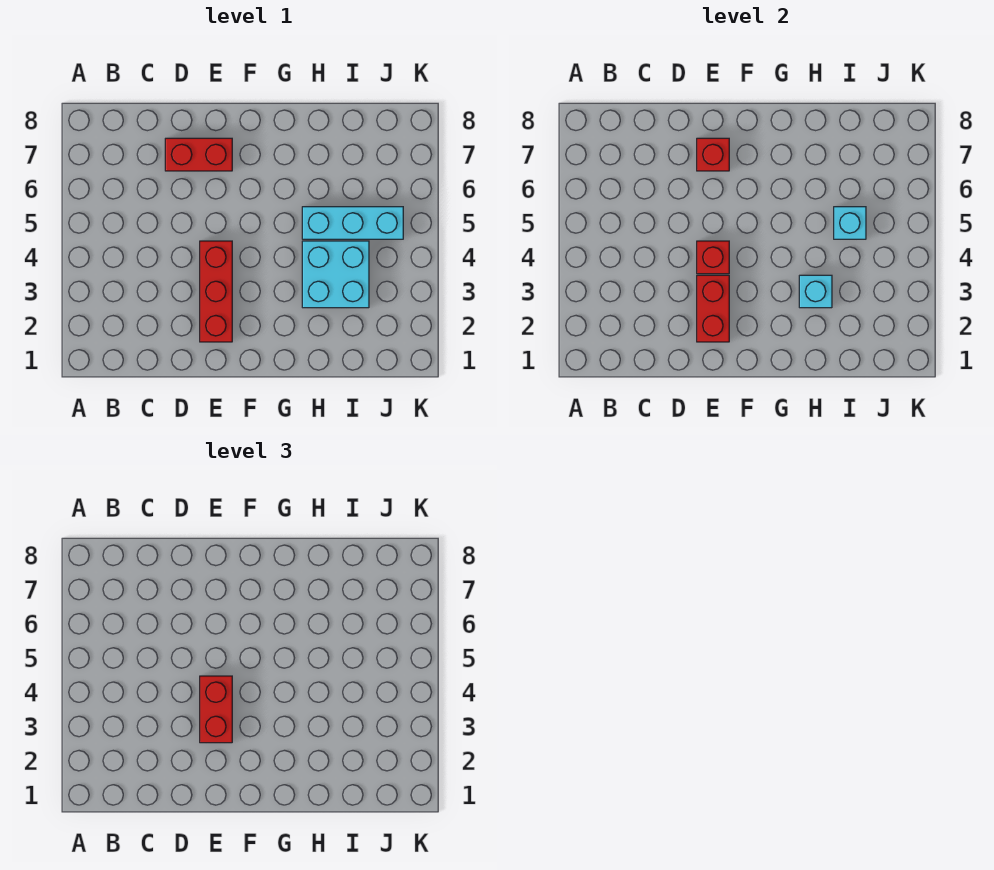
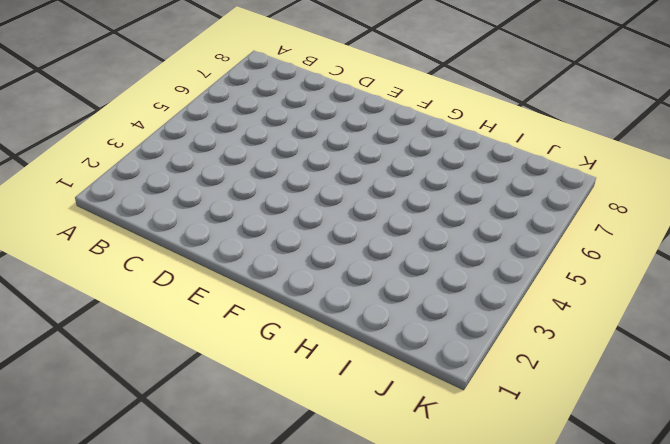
none -> red 1x2 brick [165,138,232,171]
none -> red 1x3 brick [200,241,232,342]

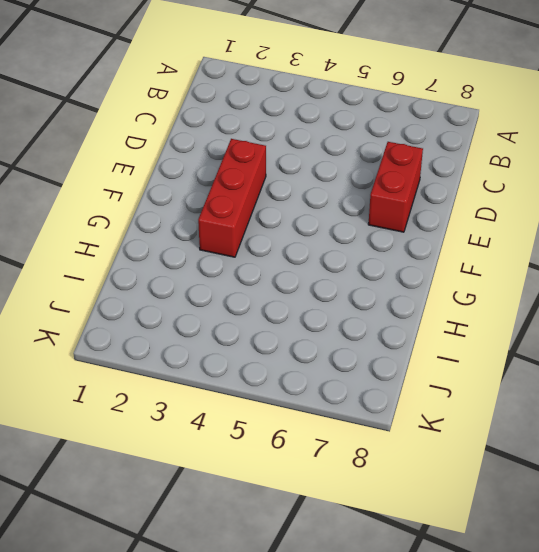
red 1x3 brick [198,139,266,257] -> red 1x3 brick turned to [200,241,232,342]
none -> cyan 2x2 brick [302,241,369,308]
none -> cyan 1x3 brick [302,207,403,239]

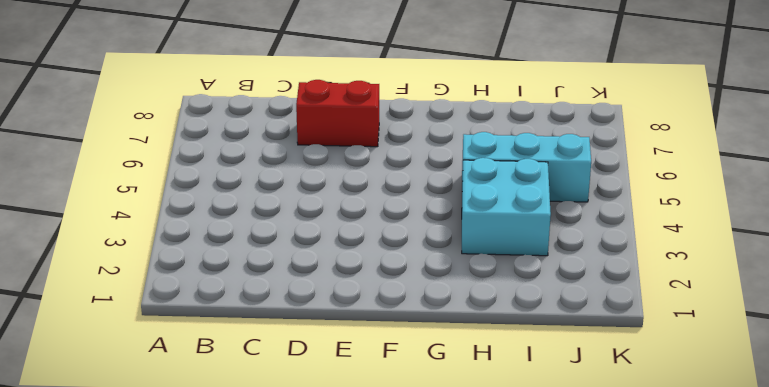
none -> red 1x3 brick [200,241,232,342]
none -> red 1x2 brick [697,275,729,342]

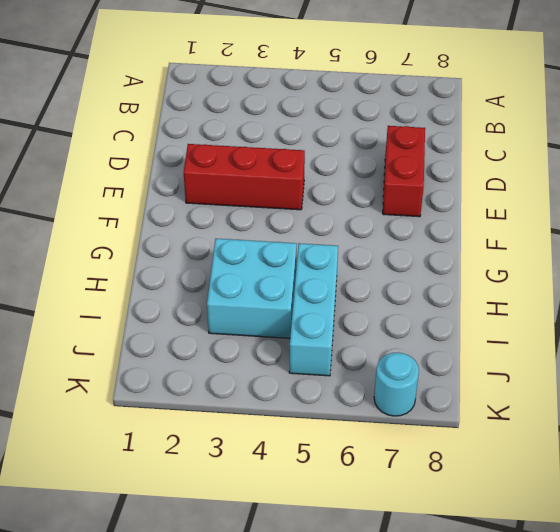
cyan 1x1 round brick [374,352,419,416] -> none
none -> red 1x2 brick [697,275,729,342]
none -> red 1x1 brick [697,241,729,274]

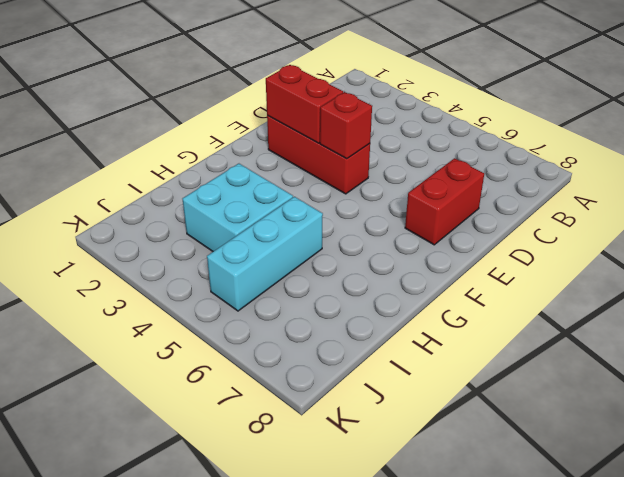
none -> red 1x1 brick [697,138,729,171]
none -> cyan 1x1 brick [799,275,832,308]

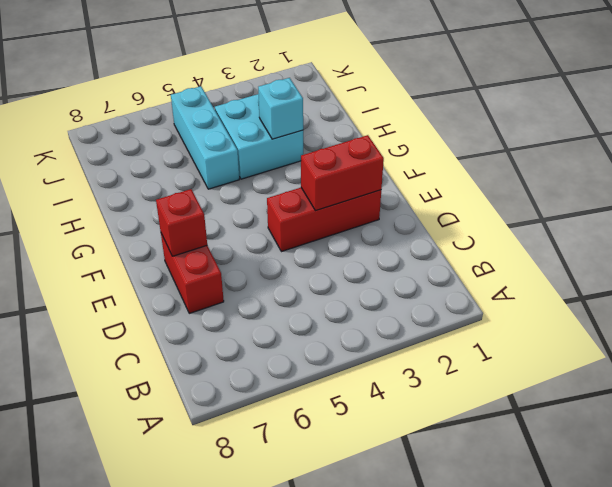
none -> red 1x1 brick [697,241,729,274]
none -> cyan 1x1 brick [834,207,866,239]

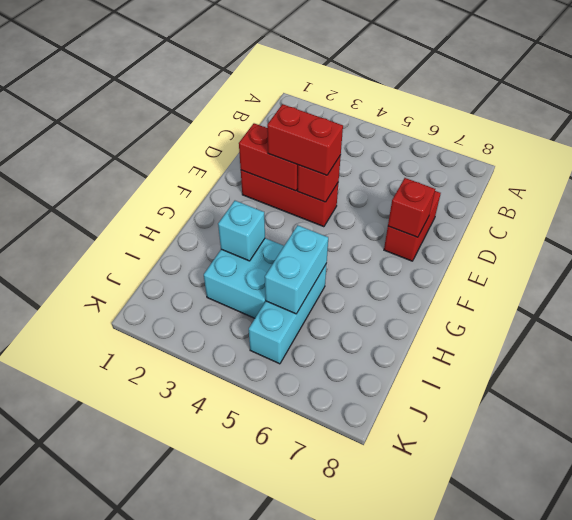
cyan 1x2 brick [265,225,328,314] -> cyan 1x1 brick [834,207,866,239]

